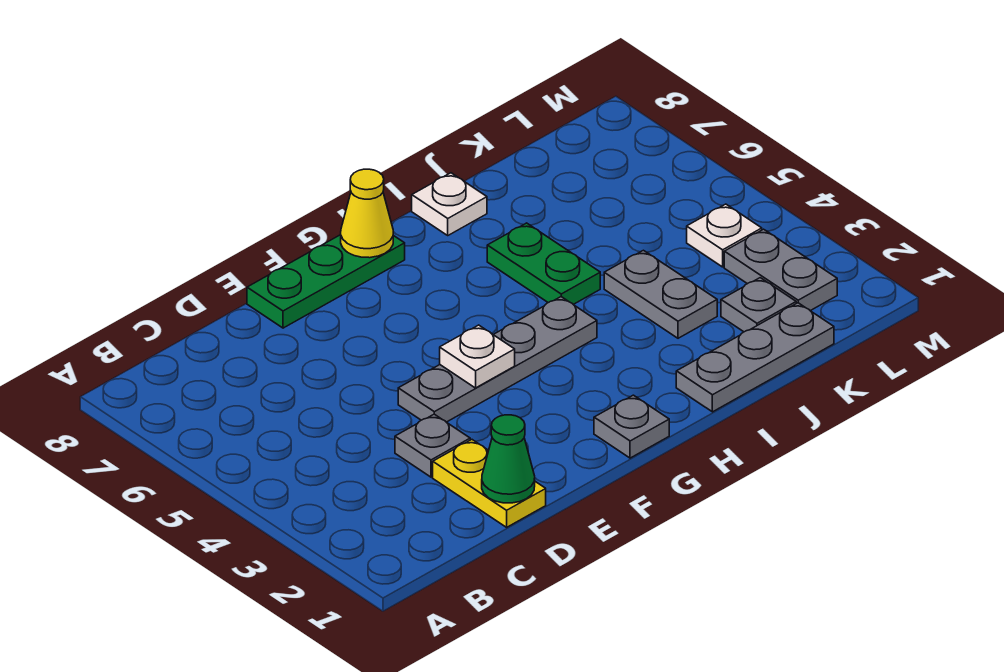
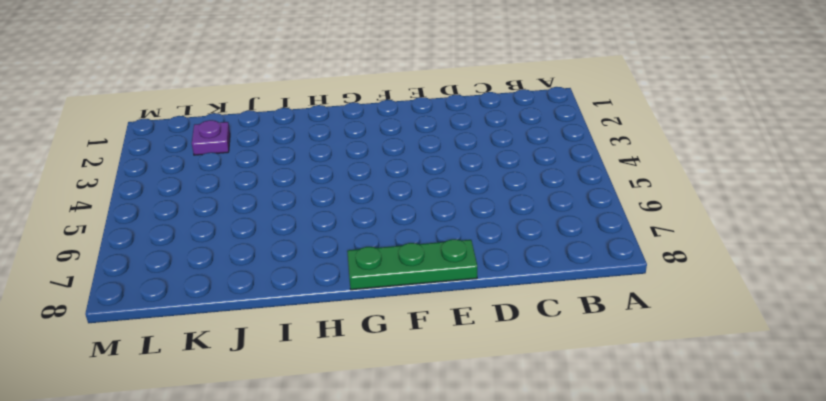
purple 1x1 plate [192,120,230,155] -> grey 1x1 plate [721,278,796,332]
none -> yellow 1x2 plate [433,440,546,527]
none -> grey 1x1 plate [395,414,470,477]
none -> grey 1x4 plate [398,297,597,422]

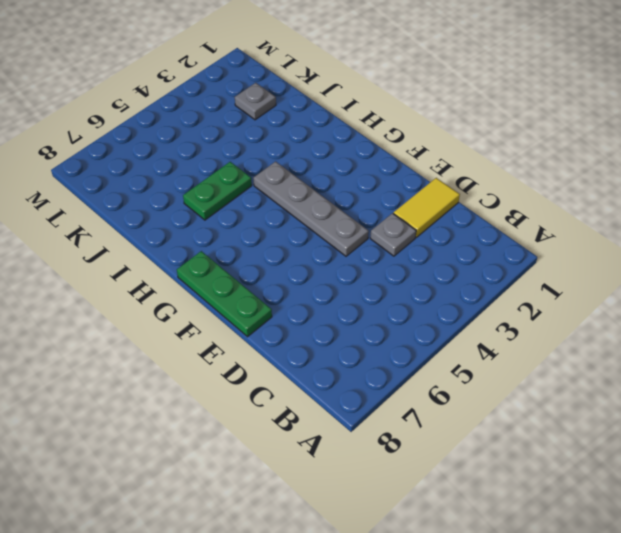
yellow 1x2 tile [393,178,460,237] -> yellow 1x2 plate [433,440,546,527]
none -> grey 1x1 plate [594,395,669,458]
none -> grey 1x3 plate [676,303,834,412]
none -> white 1x1 plate [412,173,487,235]

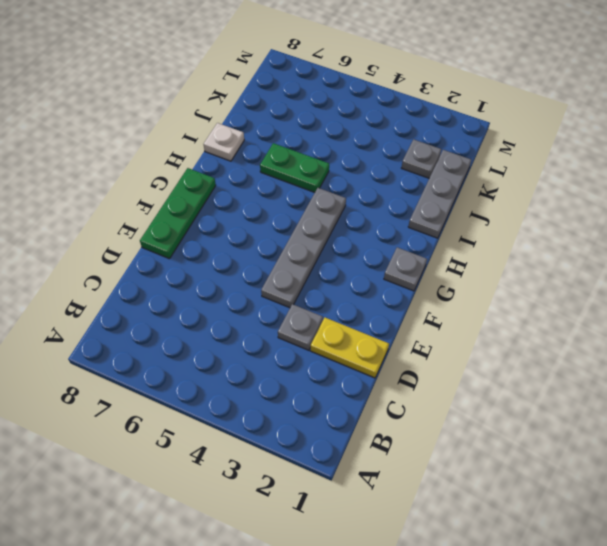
none -> grey 1x2 plate [604,250,717,338]
none -> grey 1x2 plate [724,229,837,311]
none -> white 1x1 plate [687,204,762,267]

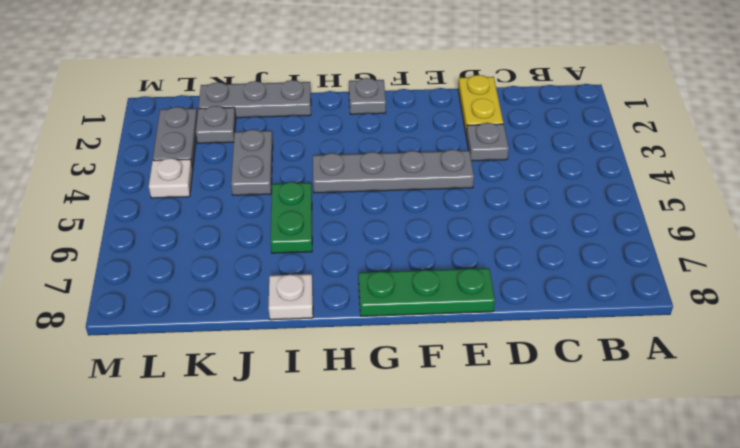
none -> green 1x1 cone [482,415,535,503]
none -> white 1x1 plate [440,325,515,388]
none -> yellow 1x1 cone [341,169,393,258]

